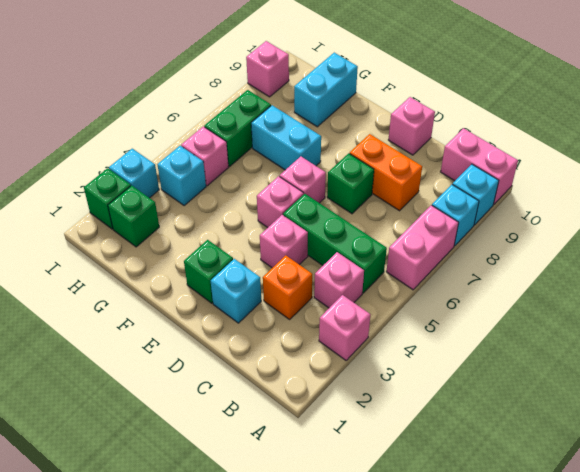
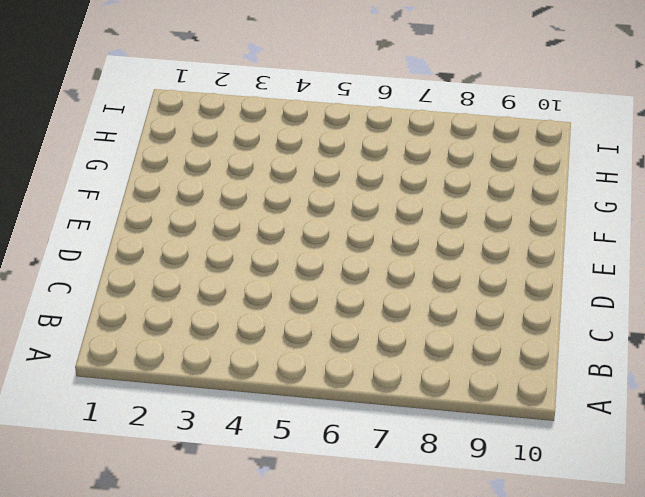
none -> pink 1x1 brick [319,295,370,360]
none -> pink 1x2 brick [386,205,459,290]
none -> cyan 1x1 brick [432,185,479,246]

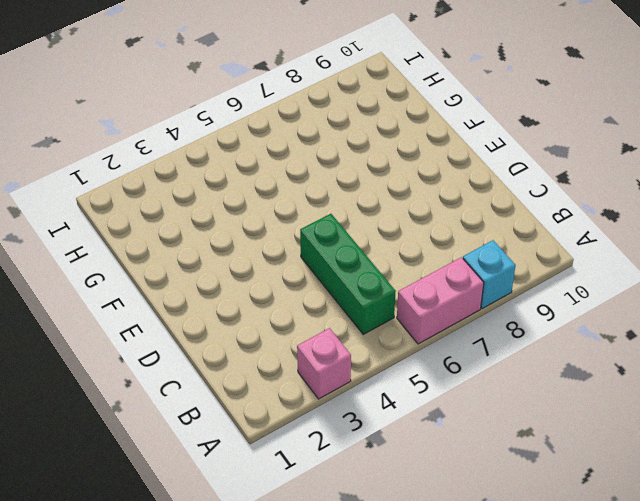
none -> cyan 1x1 brick [452,164,499,225]
none -> pink 1x2 brick [441,128,518,205]
none -> pink 1x1 brick [314,252,364,308]

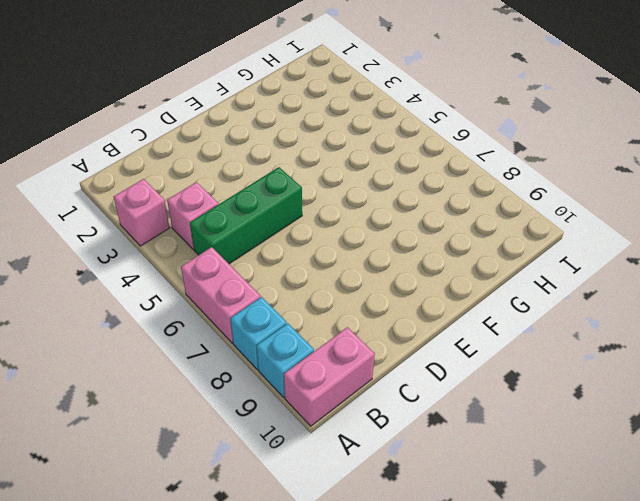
none -> orange 1x1 brick [263,255,312,319]
none -> orange 1x2 brick [350,134,422,211]
none -> cyan 1x1 brick [211,259,261,323]

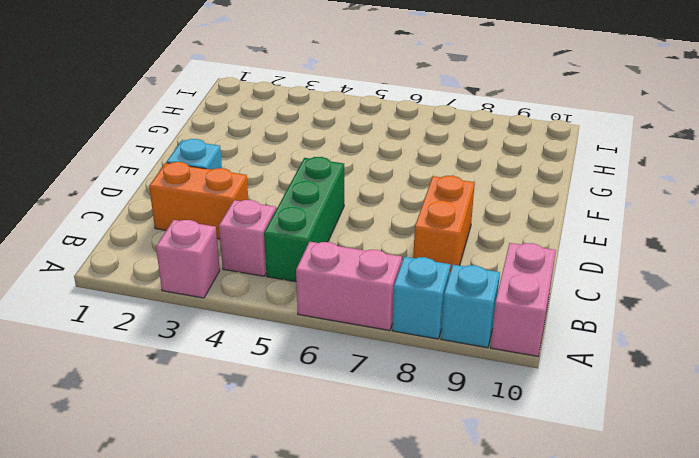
orange 1x2 brick [149,162,248,239] -> orange 1x1 brick [263,255,312,319]
none -> pink 1x1 brick [260,215,308,268]
none -> green 1x1 brick [327,153,374,214]
none -> pink 1x1 brick [388,97,435,155]

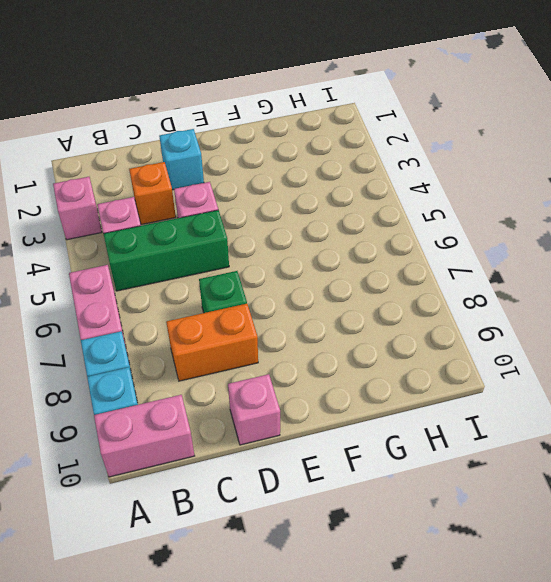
none -> green 1x1 brick [184,240,233,303]
none -> pink 1x1 brick [257,176,304,228]
none -> pink 1x1 brick [280,156,326,203]

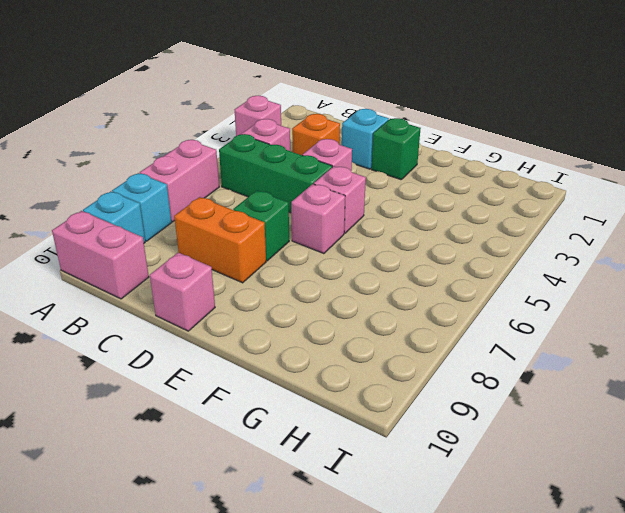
none -> cyan 1x2 brick [251,105,321,170]
none -> cyan 1x2 brick [294,53,358,127]
none -> green 1x1 brick [108,186,159,247]

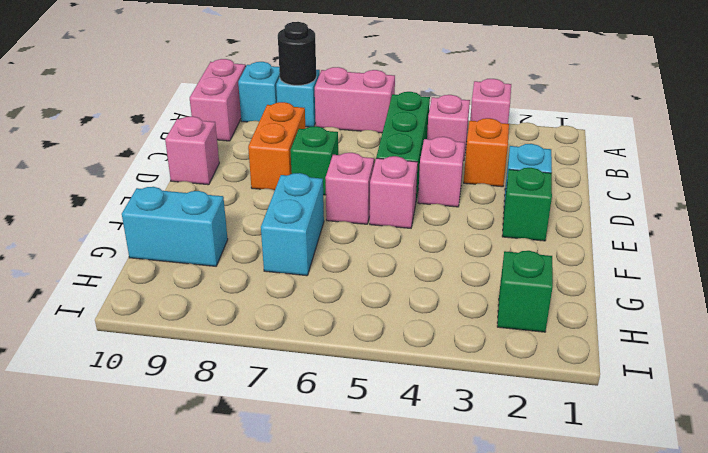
black 1x1 round brick [278,22,316,85] -> none
none -> cyan 1x1 brick [157,146,206,206]
none -> pink 1x1 brick [181,127,229,186]
none -> green 1x2 brick [204,90,271,166]

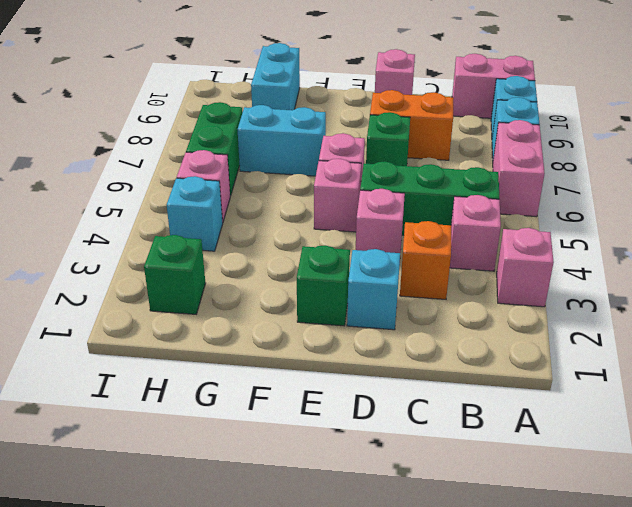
none -> green 1x1 brick [84,168,131,229]
none -> cyan 1x1 brick [109,149,159,198]
none -> pink 1x1 brick [246,41,289,97]

